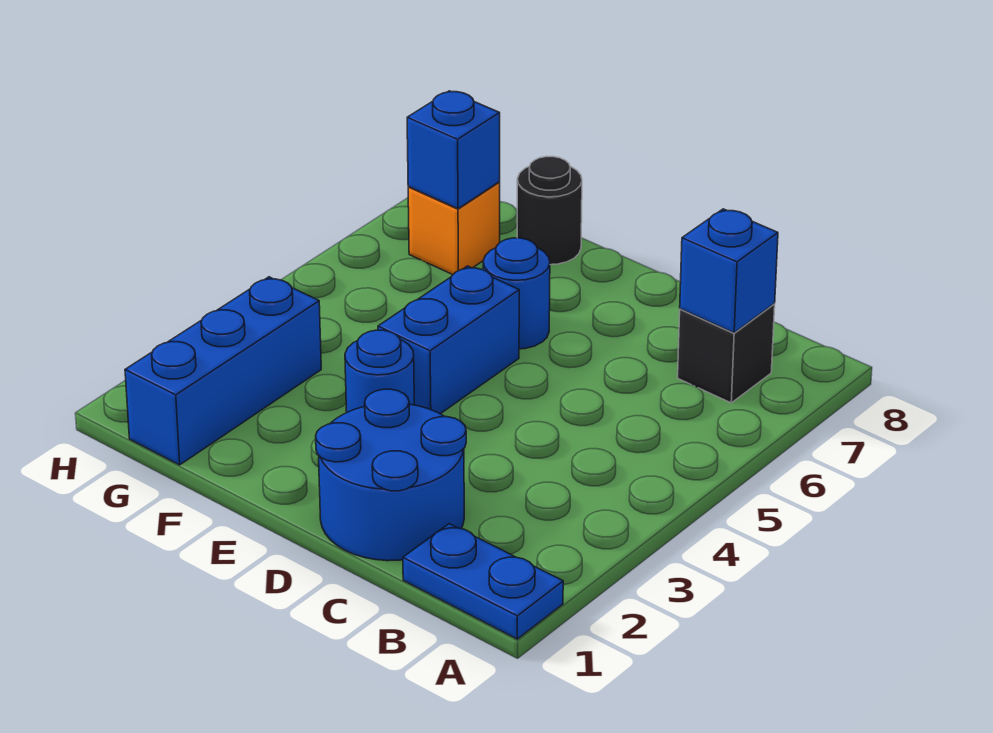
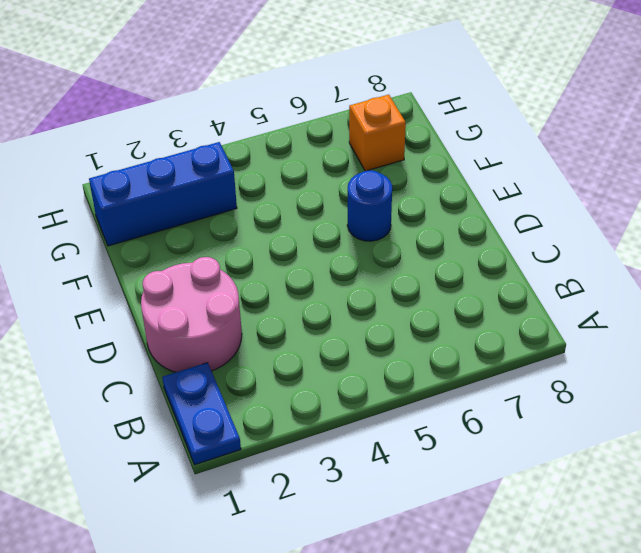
pink 2x2 round brick [141,257,242,372] -> blue 2x2 round brick [316,389,466,561]
none -> black 1x1 brick [678,304,775,403]
none -> blue 1x1 round brick [345,330,414,412]

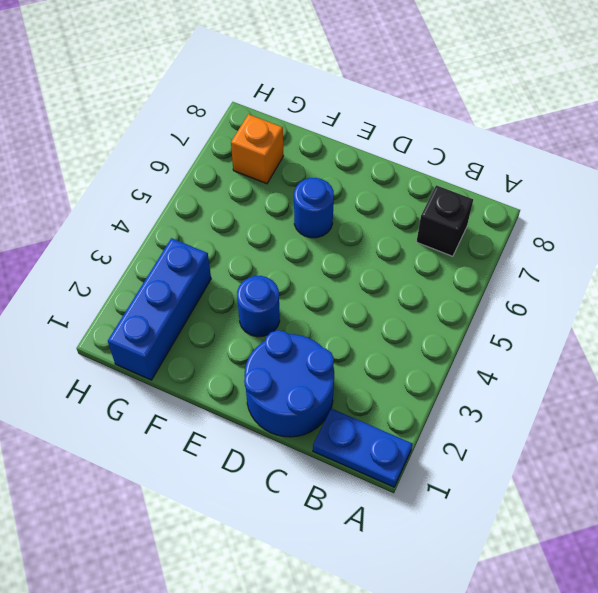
none -> blue 1x2 brick [378,266,519,414]
none -> black 1x1 round brick [517,157,582,265]

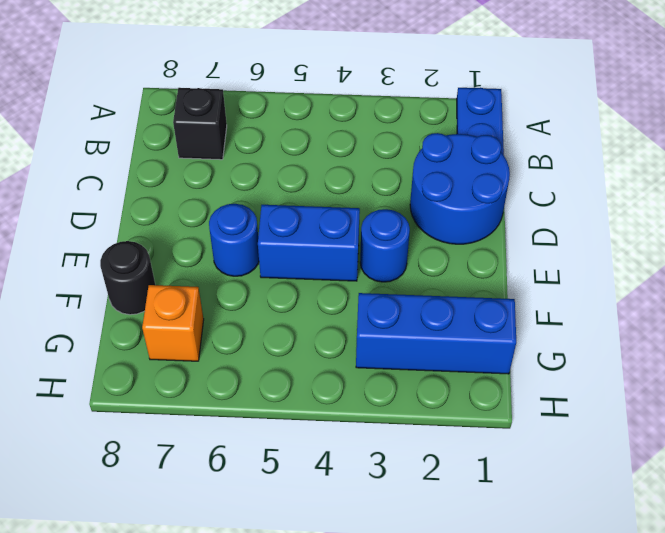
none -> blue 1x1 brick [680,209,778,333]
none -> blue 1x1 brick [407,91,500,209]

